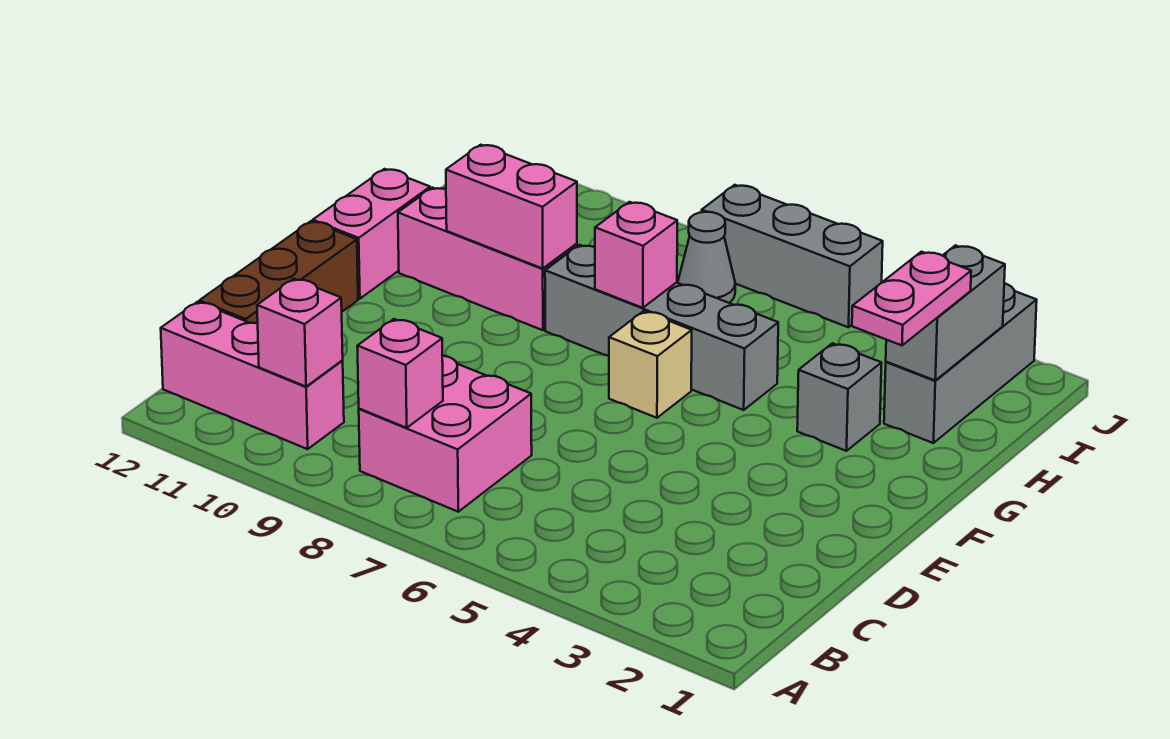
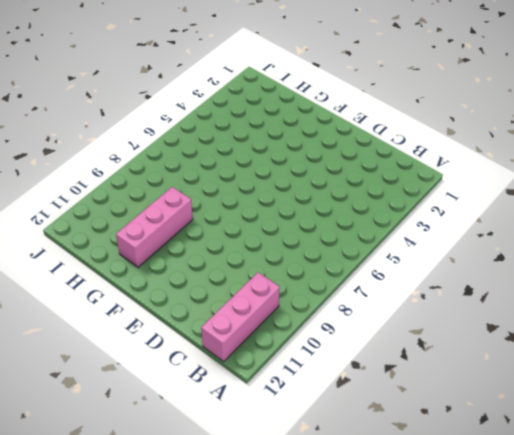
none -> pink 2x2 brick [359,356,532,512]
none -> brown 1x3 brick [199,221,358,323]
none -> tan 1x1 brick [609,311,692,418]

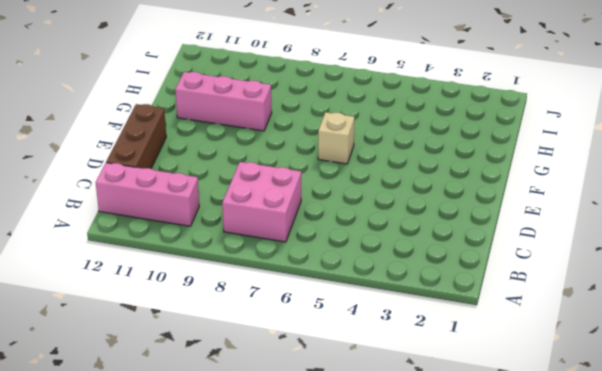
none -> pink 1x2 brick [313,169,430,299]
none -> grey 1x1 brick [797,343,881,451]
none -> grey 1x4 brick [545,245,778,410]

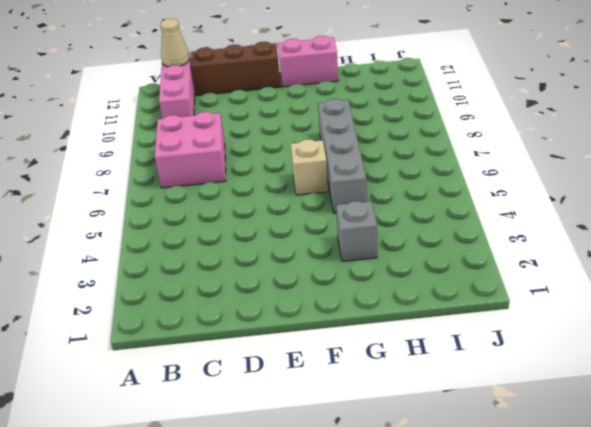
tan 1x1 cone [160,19,190,67] -> none
none -> pink 1x3 brick [398,188,577,330]
none -> grey 1x3 brick [884,283,1037,443]
none -> grey 1x1 cone [678,212,735,303]

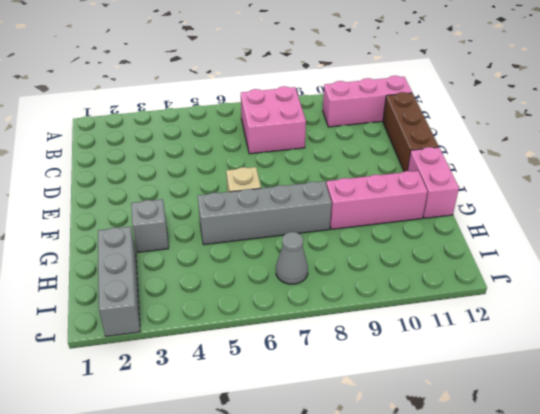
none -> grey 1x3 brick [702,185,883,327]
none -> pink 1x1 brick [357,319,443,428]
none -> pink 1x1 brick [257,279,343,387]

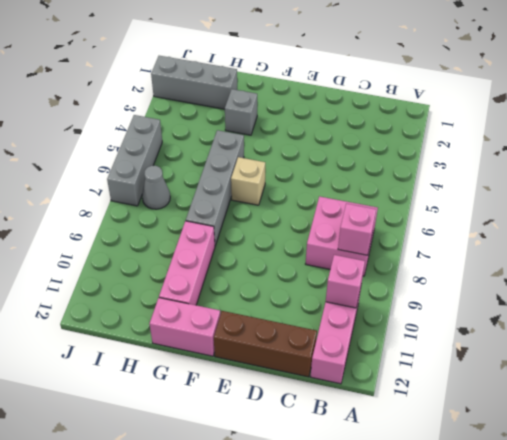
none -> pink 1x1 brick [595,202,677,308]
none -> pink 1x2 brick [446,145,577,268]
none -> grey 1x2 brick [886,245,1005,380]

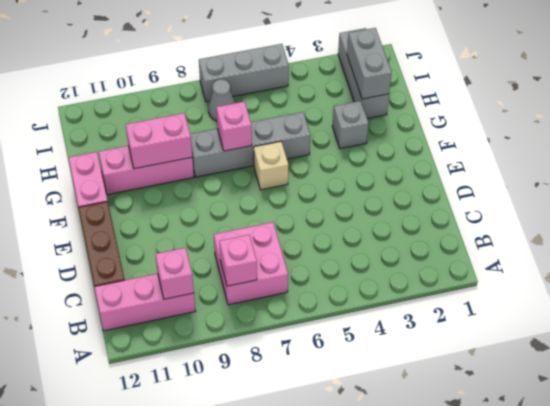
none -> pink 1x2 plate [852,252,971,345]

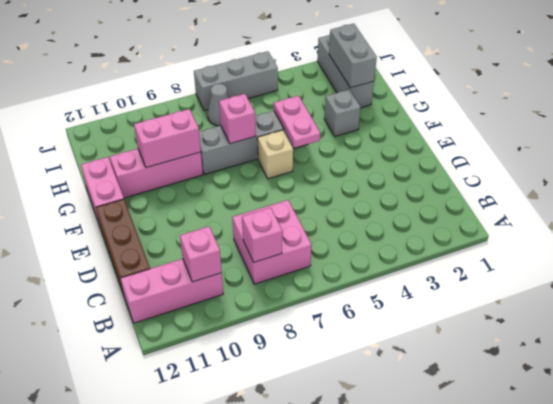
pink 1x2 plate [274,96,320,148] -> pink 1x2 plate moved to [852,252,971,345]

